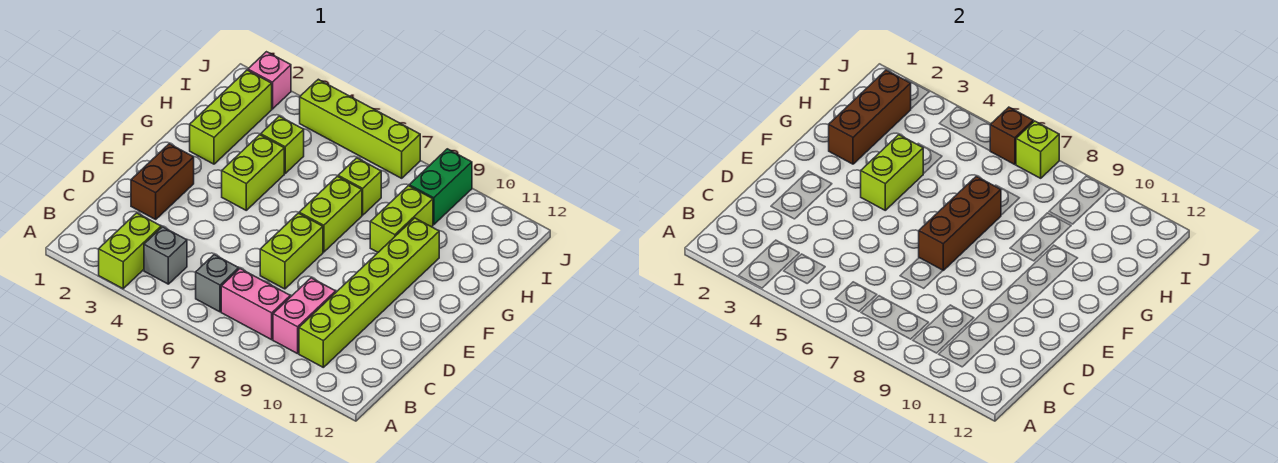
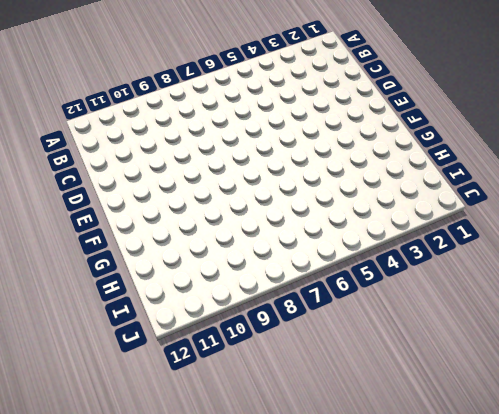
none -> lime 1x2 brick [99,213,161,289]
none -> grey 1x1 brick [144,227,187,284]
none -> grey 1x1 brick [196,255,239,312]

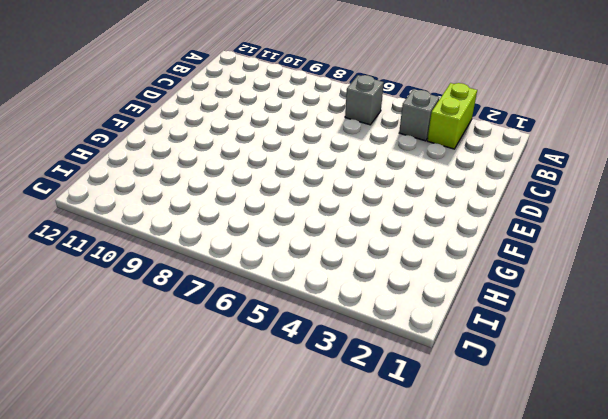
none -> pink 1x2 brick [221,269,290,340]
none -> pink 1x2 brick [273,278,336,354]
none -> lime 1x6 brick [299,218,439,367]

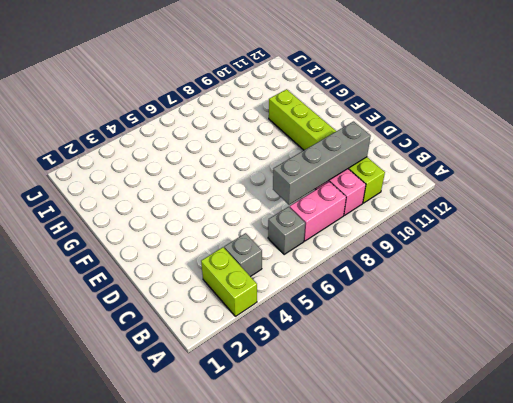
grey 1x4 brick [273,122,371,205] -> none
none -> brown 1x2 brick [131,144,194,219]
none -> lime 1x2 brick [260,213,323,289]
none -> lime 1x2 brick [222,135,284,210]

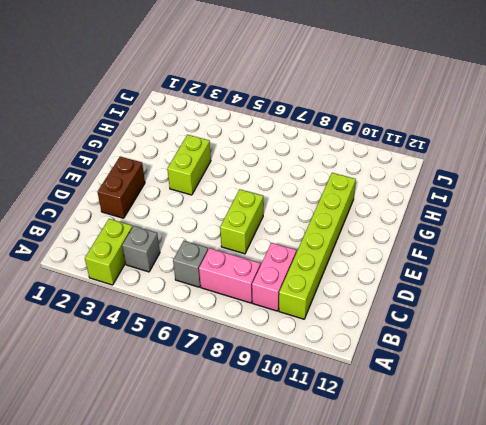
none -> lime 1x2 brick [299,176,362,252]
none -> lime 1x3 brick [190,70,272,164]
none -> lime 1x2 brick [370,186,433,252]

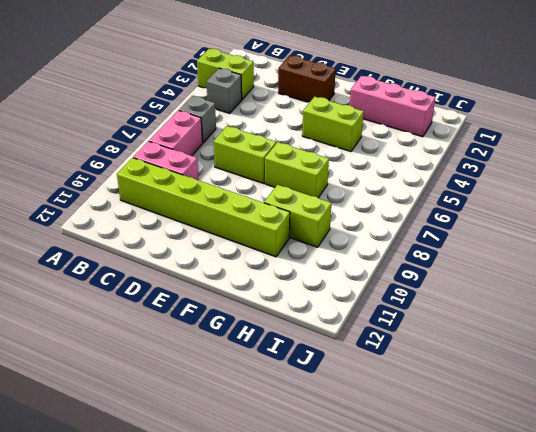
pink 1x3 brick [350,76,435,137] -> lime 1x3 brick [190,70,272,164]
none -> lime 1x1 brick [261,116,304,173]
none -> lime 1x1 brick [338,158,381,215]
none -> green 1x2 brick [409,149,472,225]

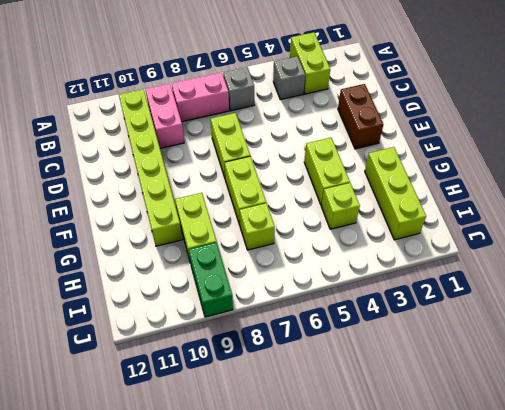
none -> pink 1x1 brick [248,52,291,109]
none -> lime 1x4 brick [300,79,420,178]
none -> brown 1x3 brick [919,176,1001,270]

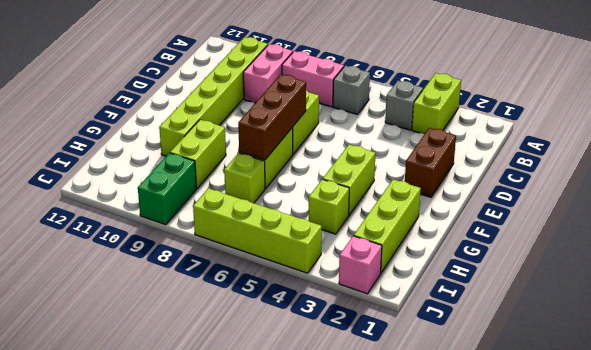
none -> lime 1x2 brick [861,135,923,210]
none -> brown 1x3 brick [829,70,911,164]
none -> brown 1x1 brick [990,107,1033,165]

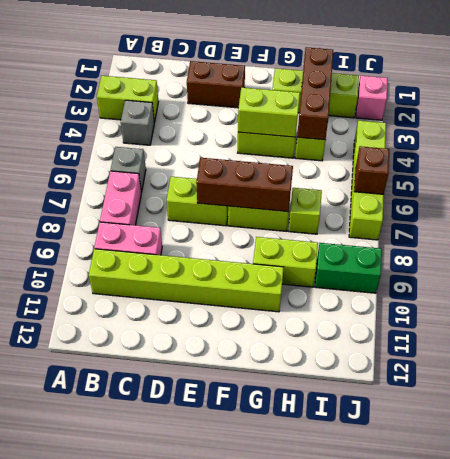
brown 1x3 brick [297,47,333,140] -> brown 1x3 brick turned to [829,70,911,164]
none -> lime 1x1 brick [1016,121,1059,178]

